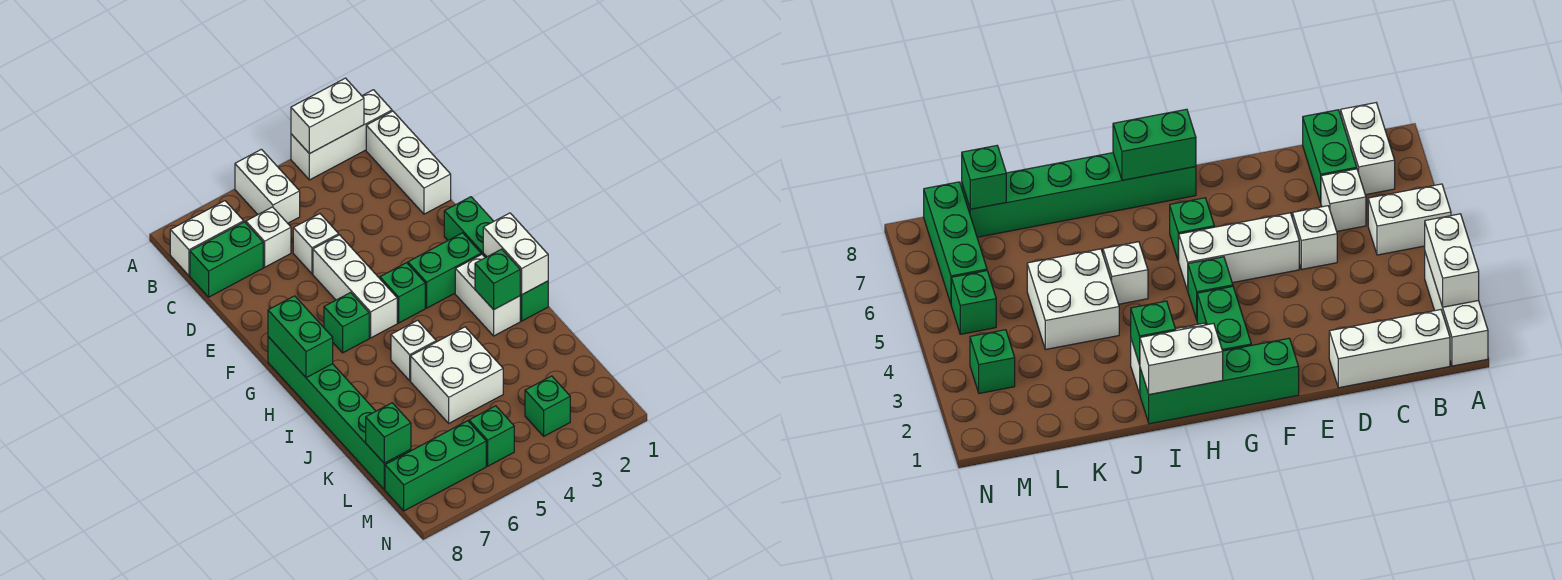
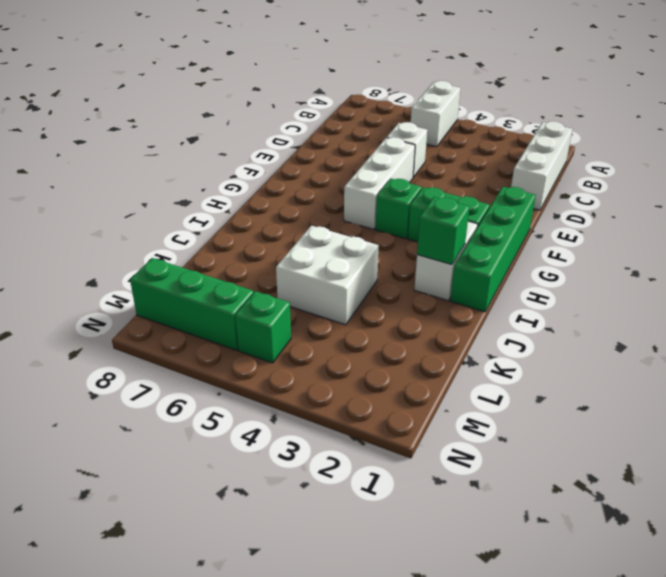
none -> white 1x3 brick [291,90,392,180]
none -> white 1x2 brick [170,201,244,276]
none -> white 1x1 brick [246,207,291,267]

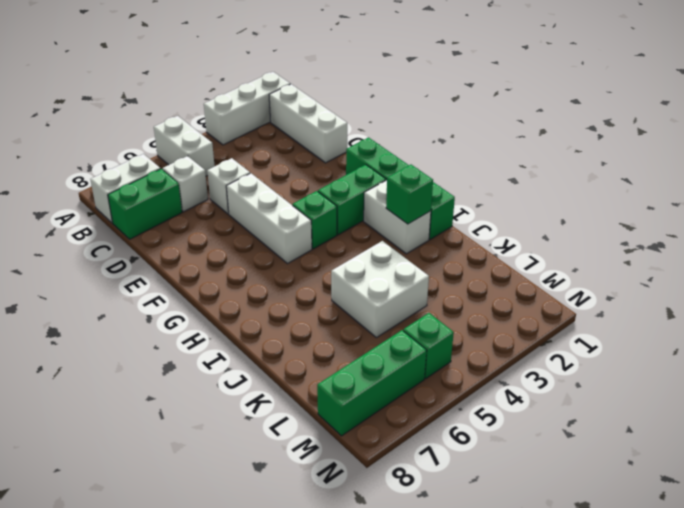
none -> green 1x1 brick [324,293,369,353]
none -> green 1x6 brick [268,337,411,489]
none -> white 1x1 brick [391,320,436,380]

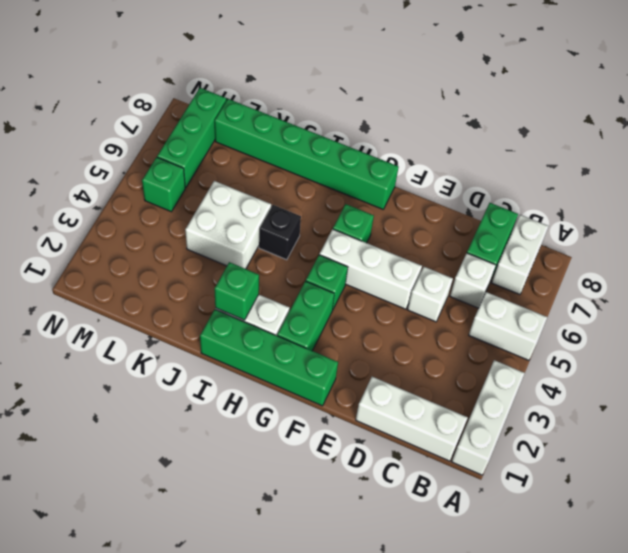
black 1x1 brick [259,205,301,260] -> white 1x1 brick [391,320,436,380]
none -> green 1x1 brick [525,376,570,436]
none -> white 1x2 brick [291,78,364,154]
none -> green 1x2 brick [268,296,333,378]

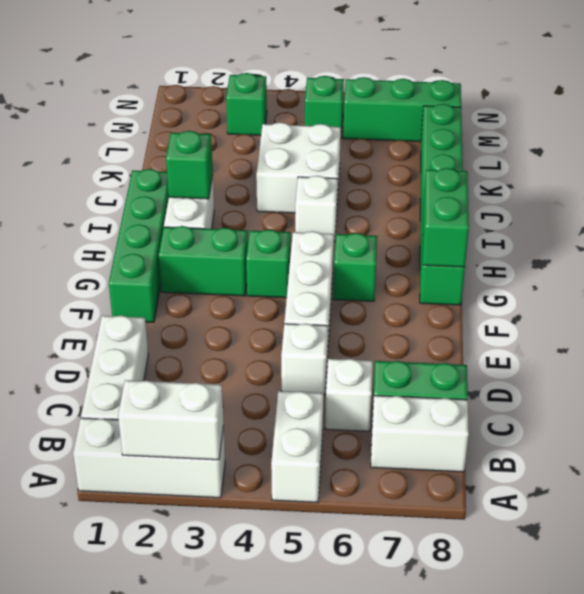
none -> white 1x2 brick [483,213,548,295]
none -> green 1x1 brick [366,403,411,463]

